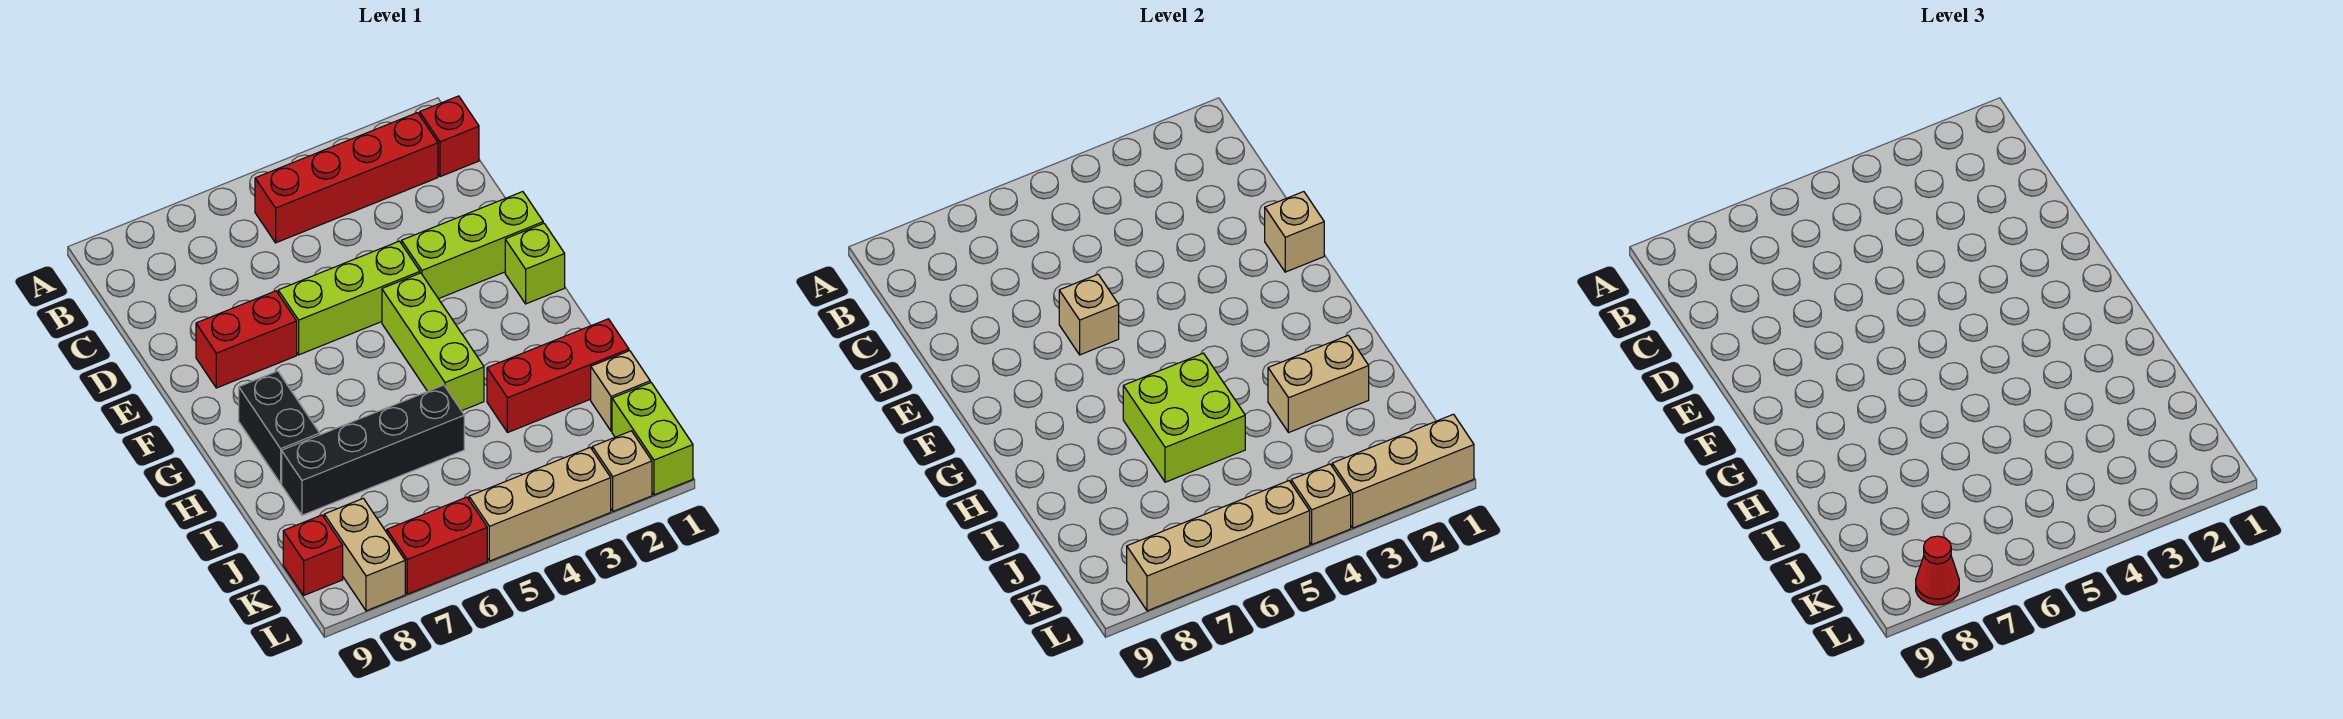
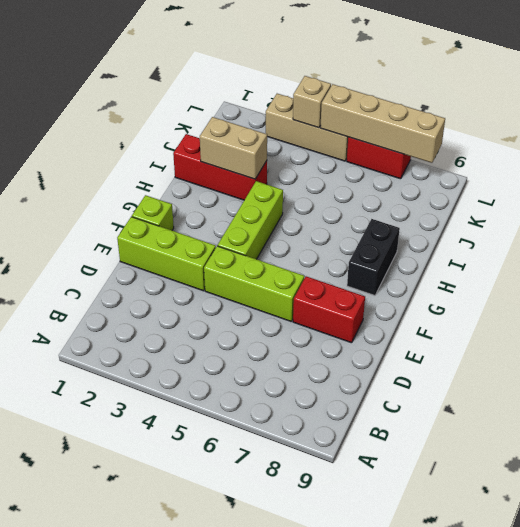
none -> red 1x1 brick [420,96,479,177]
none -> red 1x4 brick [255,113,438,243]
none -> black 1x4 brick [282,385,464,515]

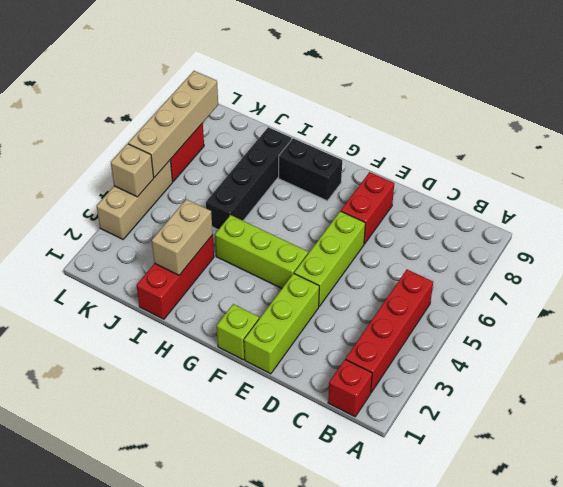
none -> tan 1x1 brick [591,351,650,431]
none -> lime 1x2 brick [612,383,693,495]
none -> tan 1x2 brick [324,498,405,611]

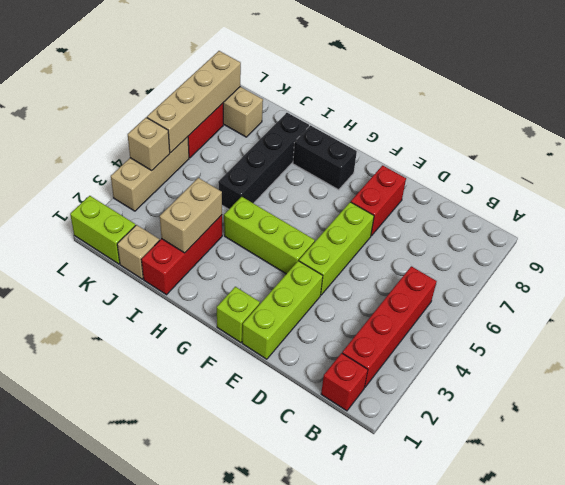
none -> red 1x1 brick [283,515,343,595]
none -> tan 1x1 brick [592,431,652,511]
none -> tan 1x1 brick [1265,192,1324,272]

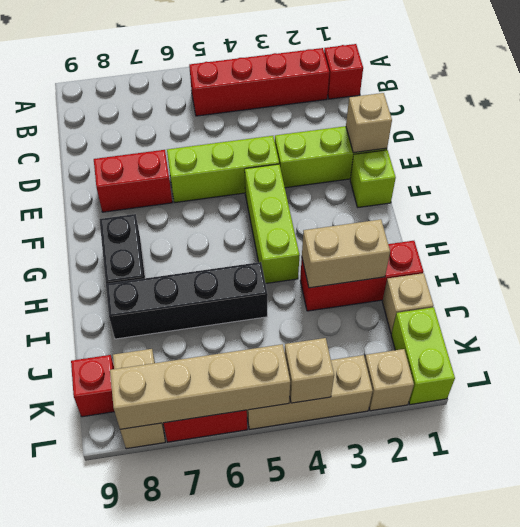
none -> tan 1x1 brick [1059,275,1119,355]
none -> lime 2x2 brick [1123,353,1245,482]
none -> tan 1x3 brick [1332,414,1474,528]

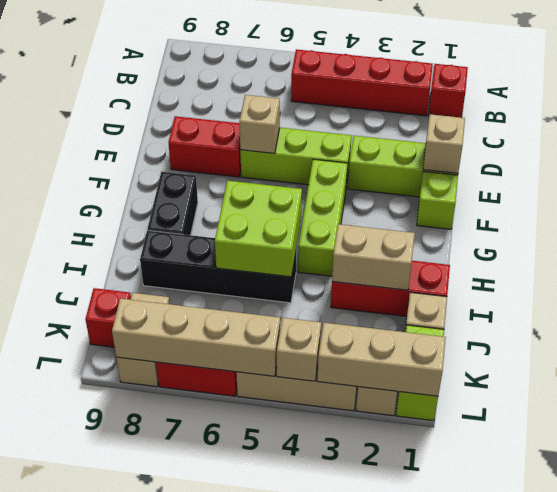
none -> red 1x1 cone [1916,536,1959,605]

